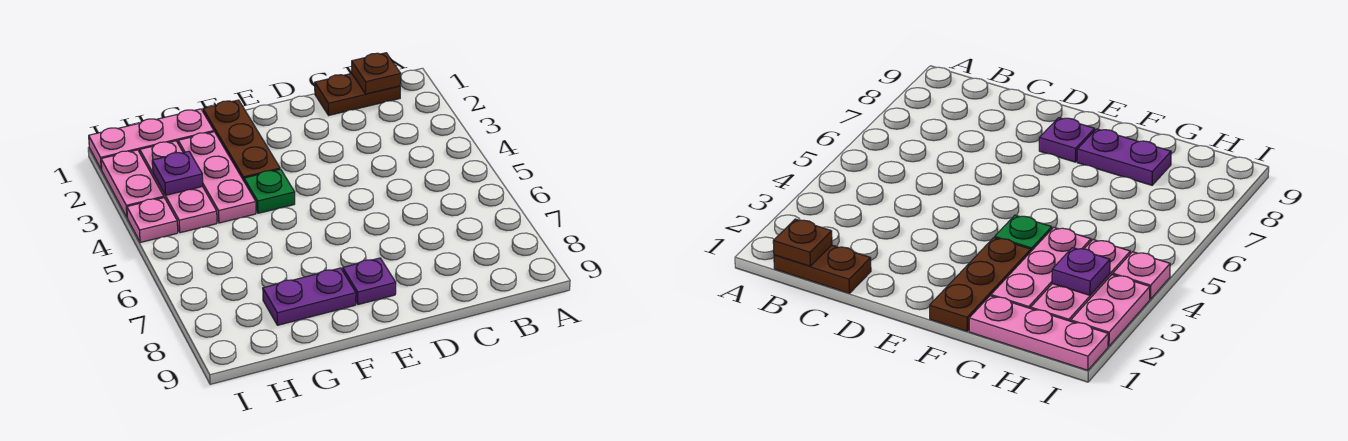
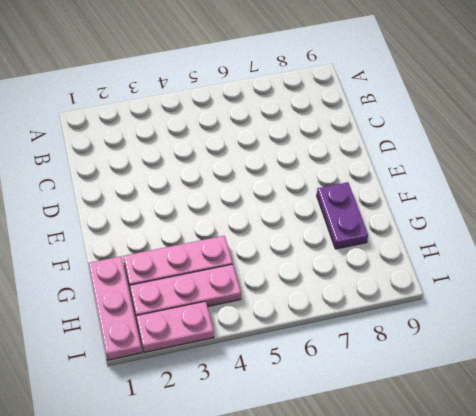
none -> brown 1x2 plate [315,73,400,115]
none -> purple 1x1 plate [343,258,396,305]
none -> brown 1x3 plate [203,100,280,180]

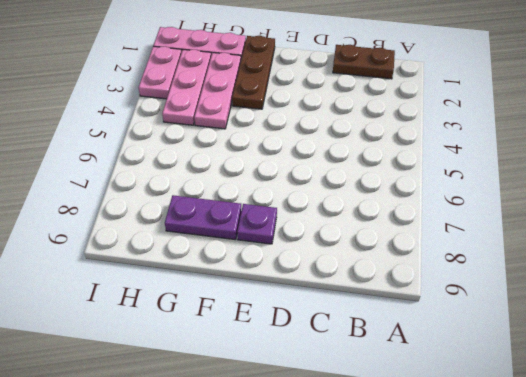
none -> green 1x1 plate [244,169,295,213]
none -> pink 1x1 plate [127,198,178,243]
none -> brown 1x1 plate [352,53,401,94]

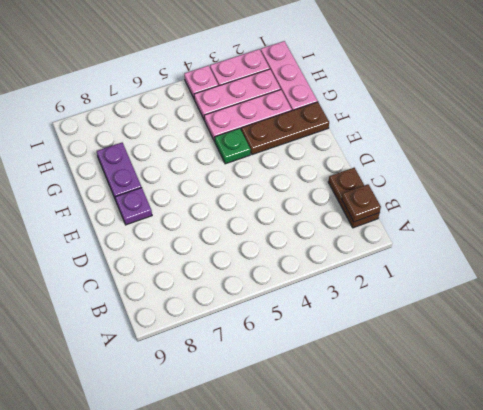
none -> purple 1x1 plate [152,151,203,195]

